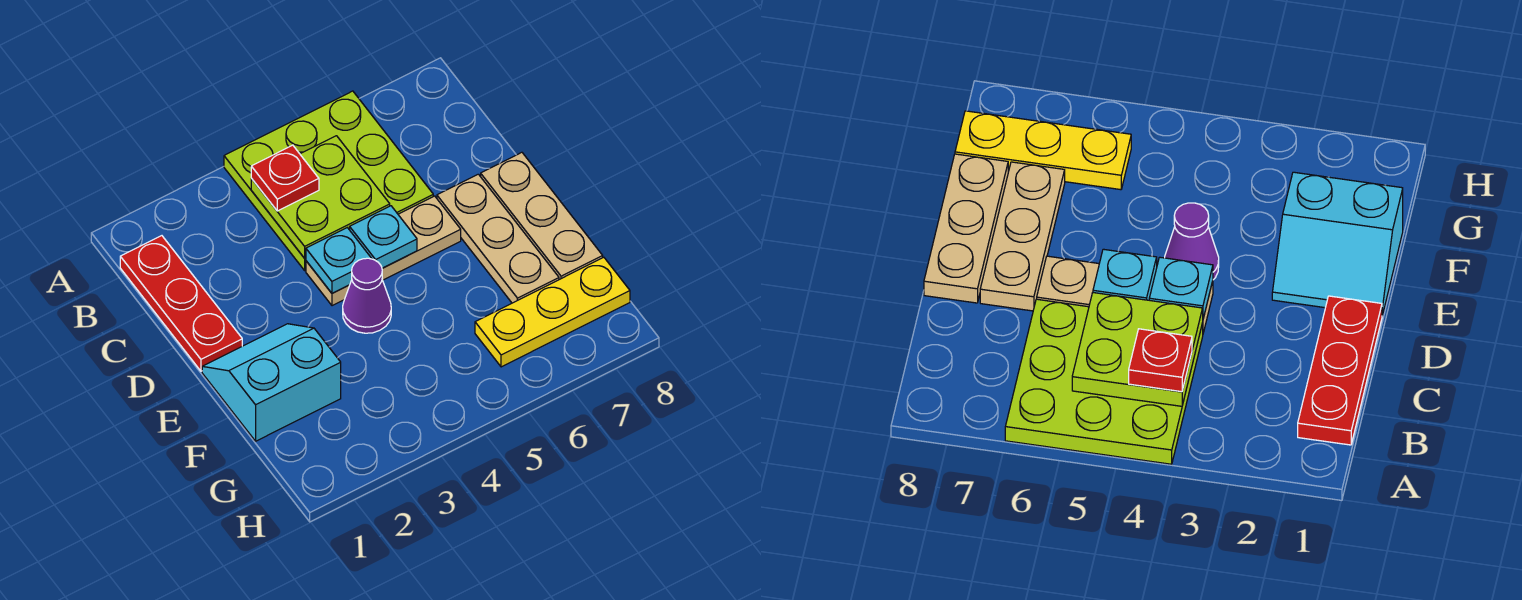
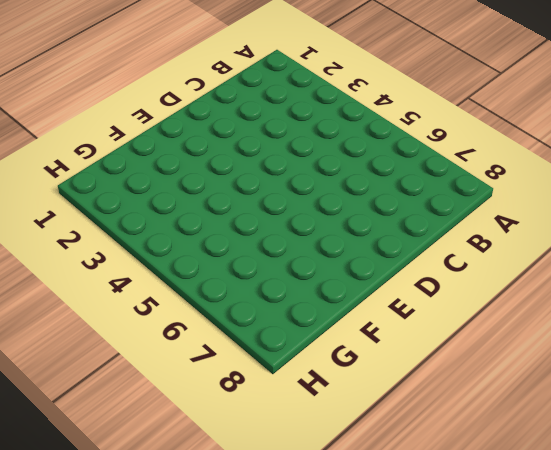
none -> lime 3x3 plate [224,91,433,270]
none -> red 1x3 plate [120,236,242,371]
none -> tan 1x3 plate [306,196,461,306]

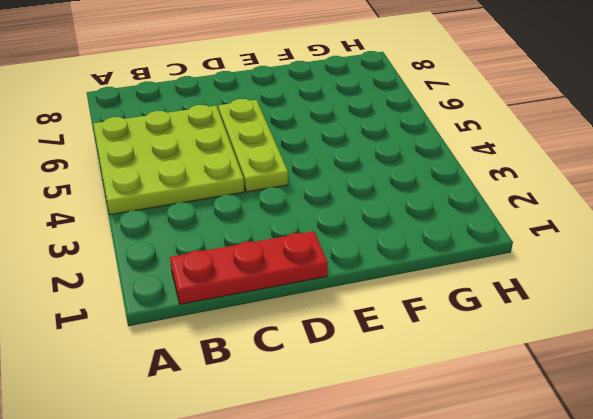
lime 1x3 plate [219,99,288,192] -> tan 1x3 plate [306,196,461,306]
none -> tan 1x3 plate [437,174,559,303]
none -> tan 1x3 plate [481,152,603,280]
none -> cyan 2x2 slope [202,324,341,441]

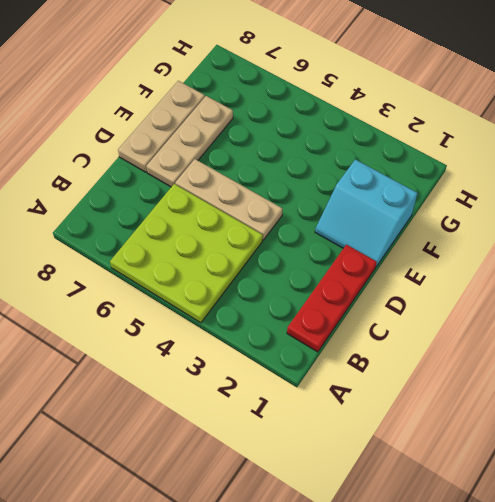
none -> purple 1x1 cone [343,258,391,333]
none -> yellow 1x3 plate [475,257,630,367]
none -> lime 2x2 plate [251,136,390,258]

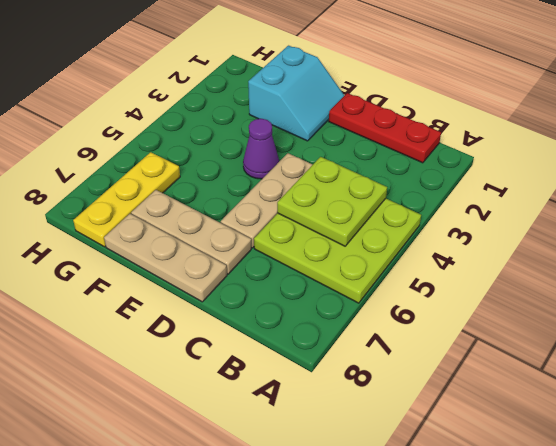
none -> cyan 1x1 plate [306,228,372,293]
none -> cyan 1x1 plate [350,206,417,268]
none -> red 1x1 plate [251,145,319,211]

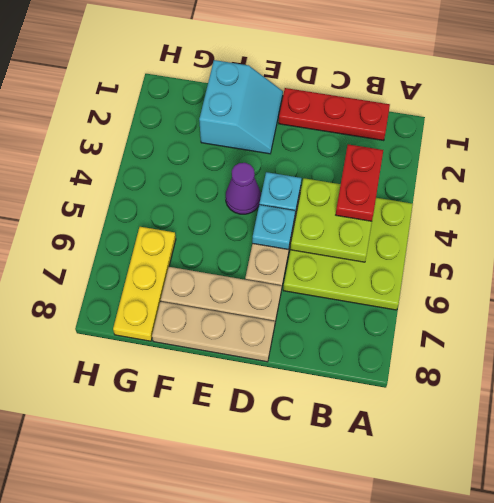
red 1x2 plate [336,144,383,221] -> red 1x1 plate [251,145,319,211]

